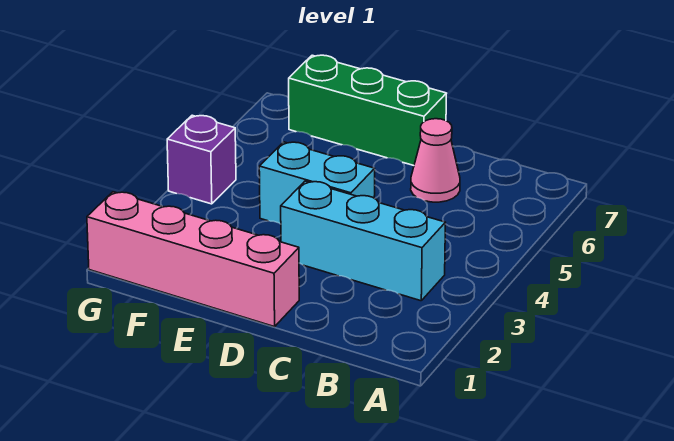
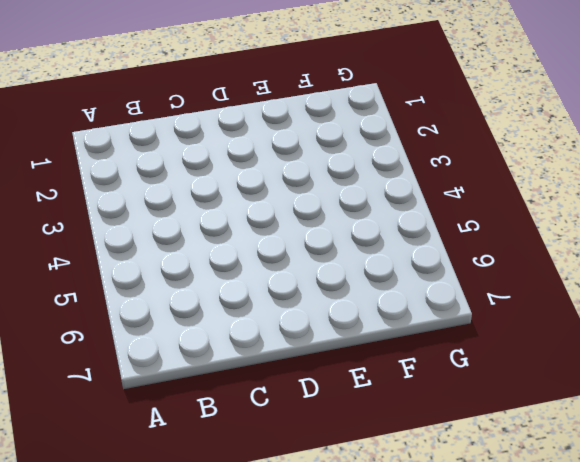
none -> cyan 1x3 brick [281,181,445,301]
none -> pink 1x1 cone [411,119,460,202]

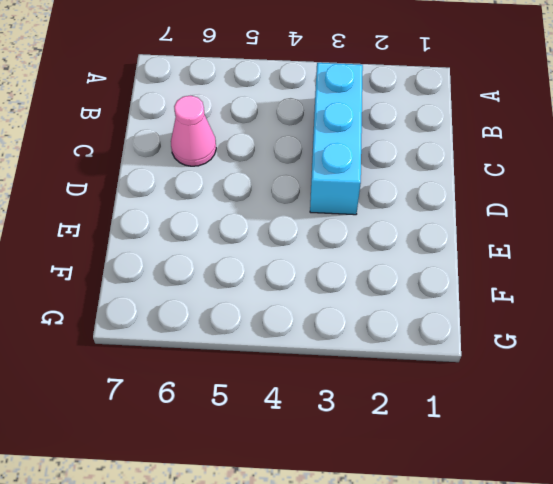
none -> pink 1x4 brick [87,192,299,327]
none -> cyan 1x2 brick [259,142,375,224]

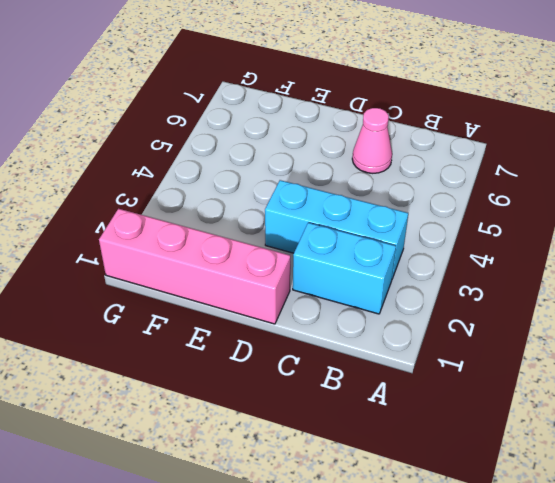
cyan 1x2 brick [293,223,396,314] -> cyan 1x2 brick moved to [259,142,375,224]
none -> green 1x3 brick [289,55,447,165]
none -> purple 1x1 brick [167,115,236,204]

